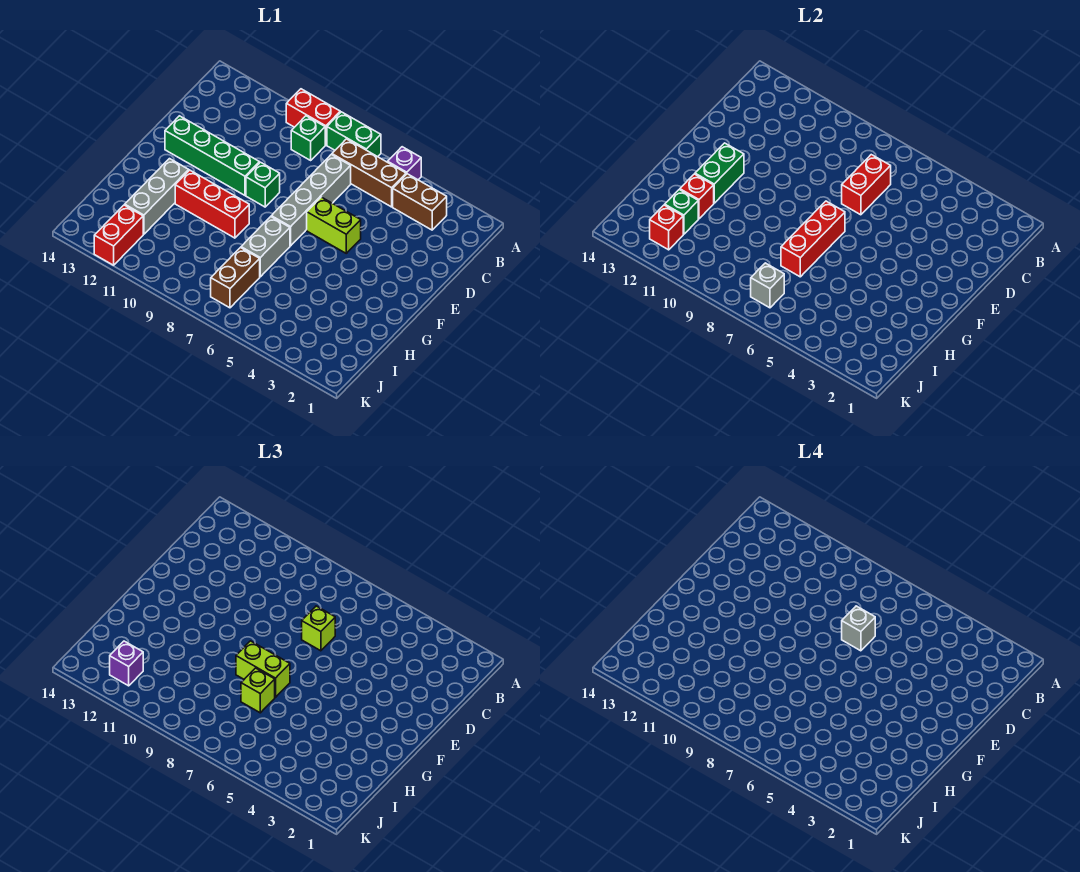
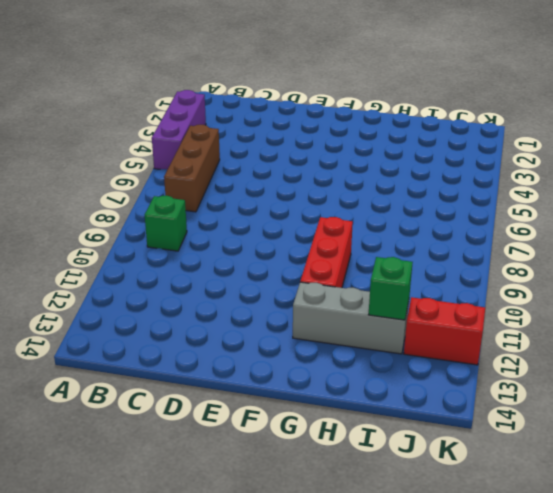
purple 1x3 brick [152,90,206,170] -> purple 1x1 brick [388,147,421,180]
none -> green 1x2 brick [327,112,381,157]
none -> red 1x2 brick [286,89,340,145]
none -> brown 1x2 brick [393,174,447,230]

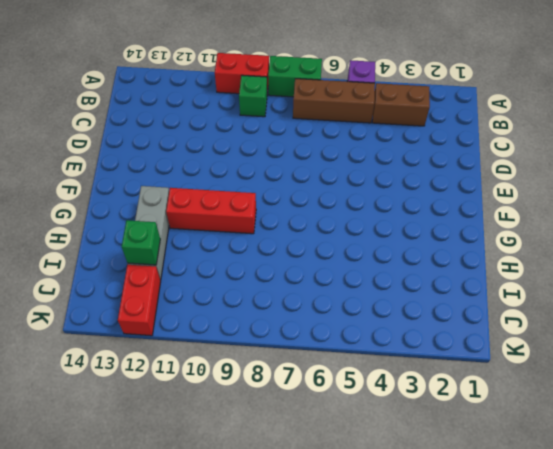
none -> grey 1x4 brick [271,155,351,246]
none -> lime 1x2 brick [307,197,361,253]
none -> green 1x1 brick [246,162,280,207]

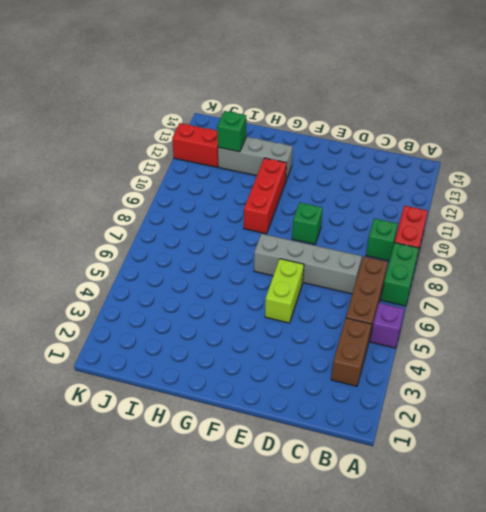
none -> green 1x4 brick [165,116,259,195]
none -> grey 1x2 brick [241,217,290,277]
none -> brown 1x2 brick [211,248,260,308]

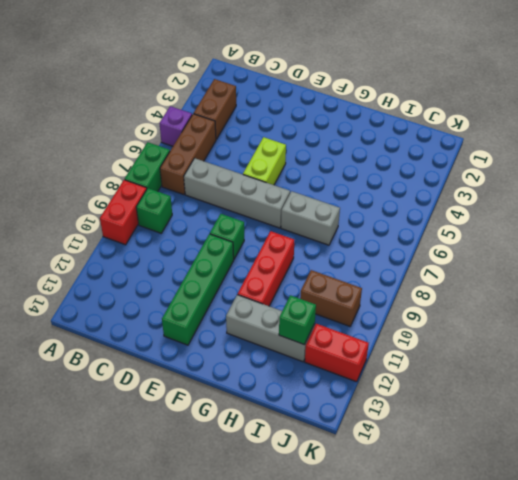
brown 1x2 brick [300,270,362,326] -> brown 1x2 brick moved to [211,248,260,308]
none -> red 1x2 brick [842,155,891,215]
none -> red 1x3 brick [781,201,845,277]
none -> green 1x2 brick [695,143,744,203]

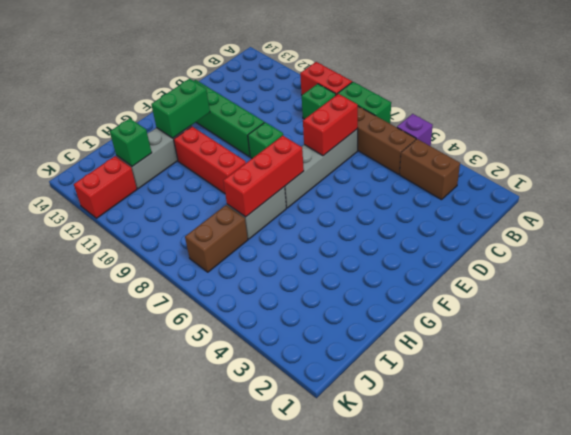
none -> lime 1x2 brick [307,197,361,253]
none -> red 1x1 brick [680,174,714,219]
none -> grey 1x1 brick [751,263,784,308]

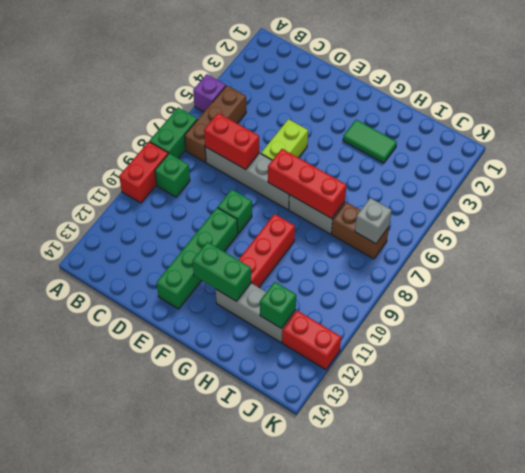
green 1x2 tile [343,120,397,163] -> none
none -> brown 1x2 brick [393,174,447,230]
none -> red 1x1 brick [680,174,714,219]
none -> red 1x1 brick [650,205,683,250]

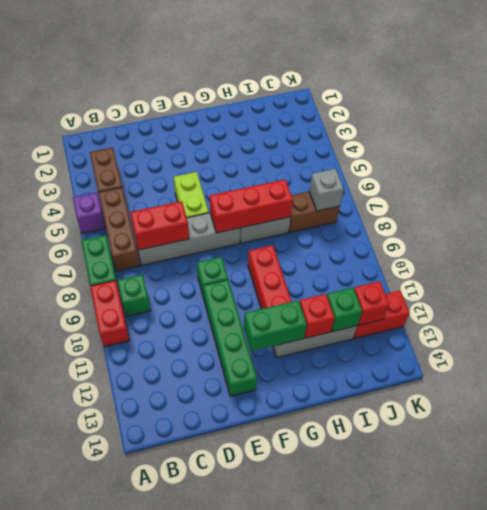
none -> lime 1x1 brick [302,606,335,651]
none -> lime 1x2 brick [236,641,290,697]
none -> lime 1x1 brick [241,668,275,713]

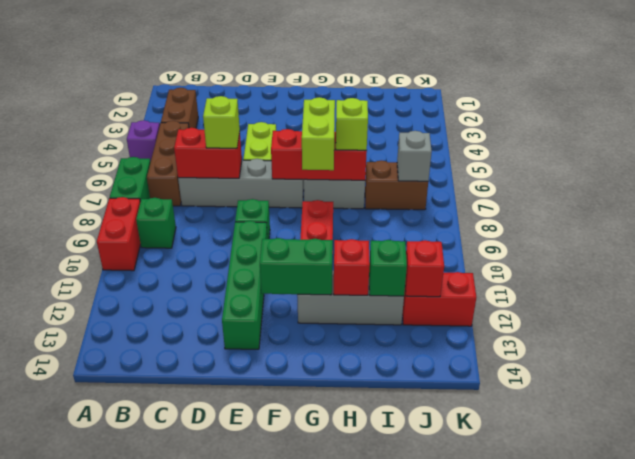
none -> purple 1x1 brick [110,641,143,686]
none -> grey 1x1 brick [842,606,875,651]

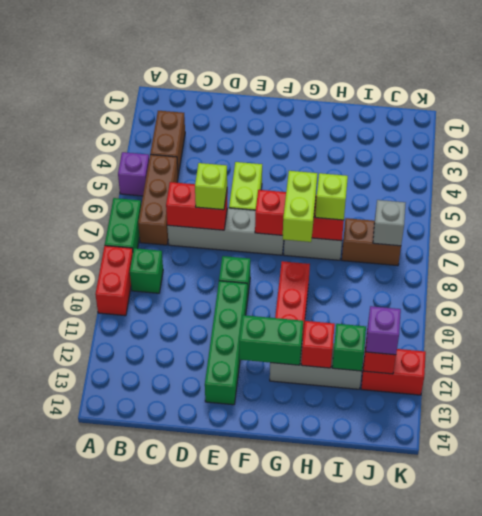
none -> grey 1x1 brick [842,606,875,651]

